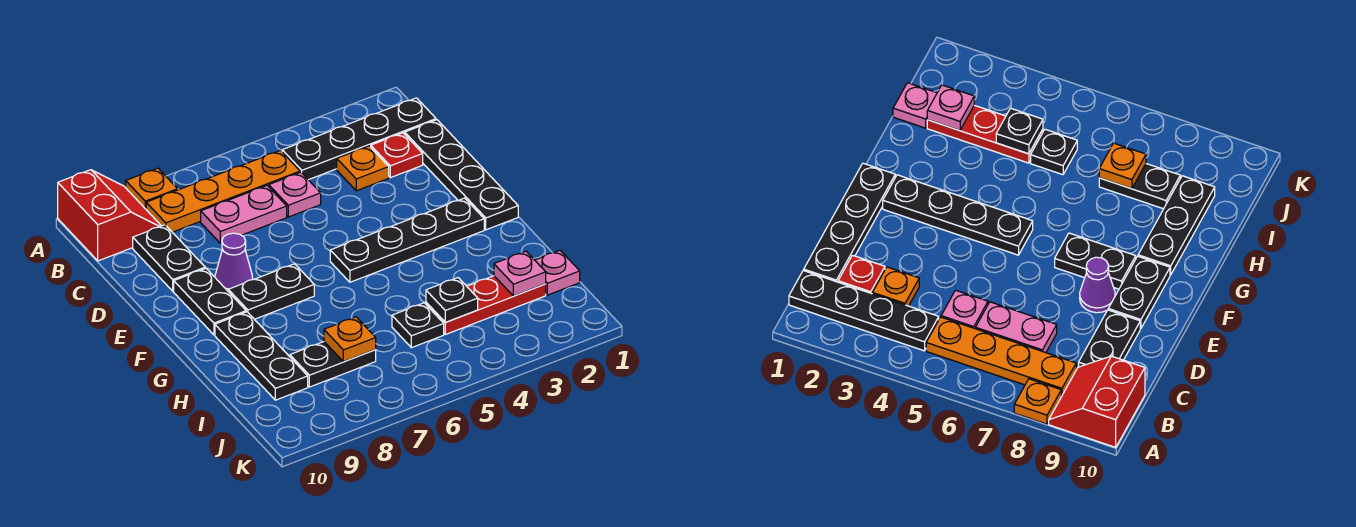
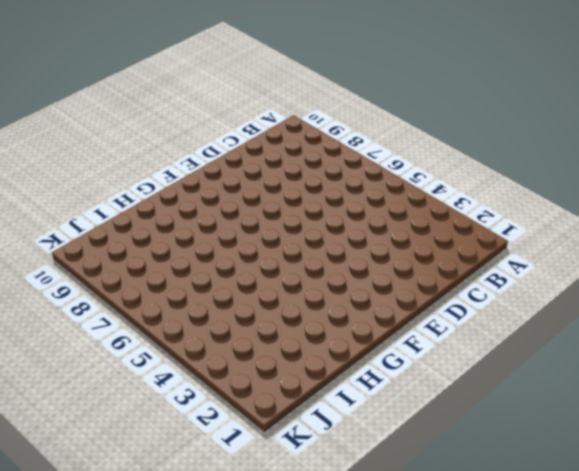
none -> orange 1x1 plate [126,168,178,209]
none -> red 2x2 slope [58,170,161,261]
none -> black 1x4 plate [282,98,436,180]

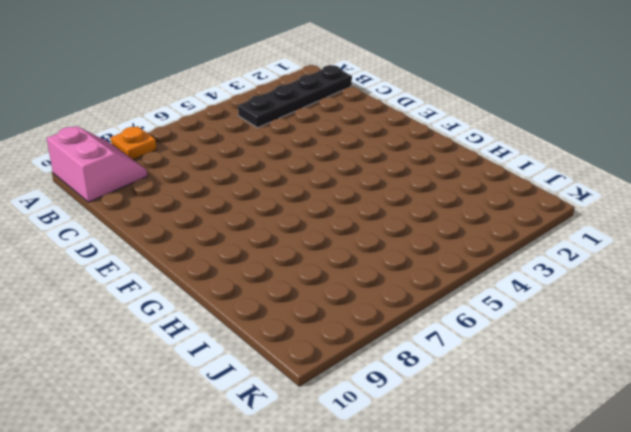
pink 2x2 slope [47,126,147,202] -> red 2x2 slope [58,170,161,261]
none -> orange 1x4 plate [146,151,300,232]
none -> black 1x4 plate [405,120,518,230]
none -> red 1x1 plate [371,133,423,178]

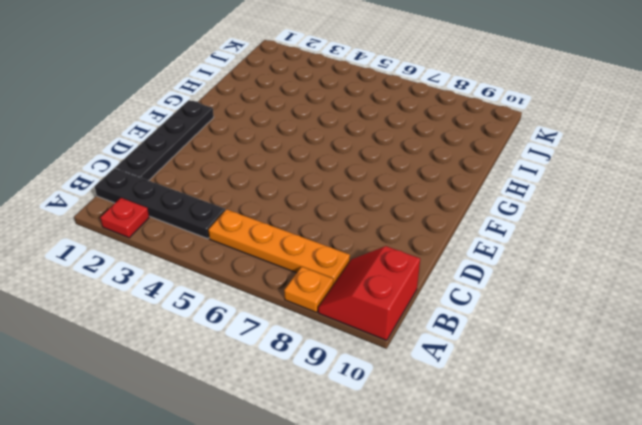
red 1x1 plate [100,198,149,238] -> red 1x1 plate moved to [371,133,423,178]
none -> orange 1x1 plate [337,146,389,191]
none -> pink 1x1 plate [269,172,321,217]
none -> pink 1x2 plate [201,186,287,243]

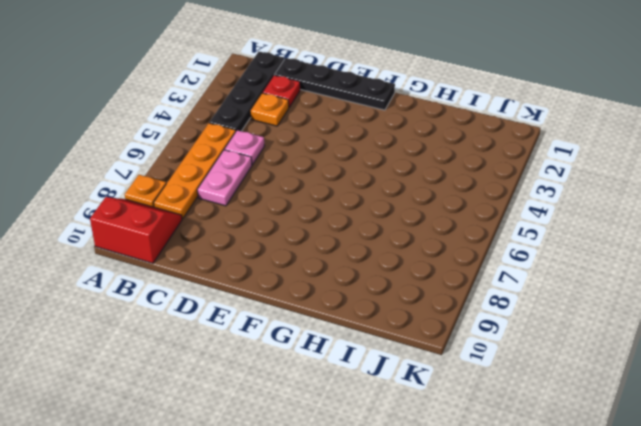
none -> black 1x2 plate [133,225,205,291]
none -> purple 1x1 cone [215,233,253,291]
none -> black 1x2 plate [174,268,246,335]

